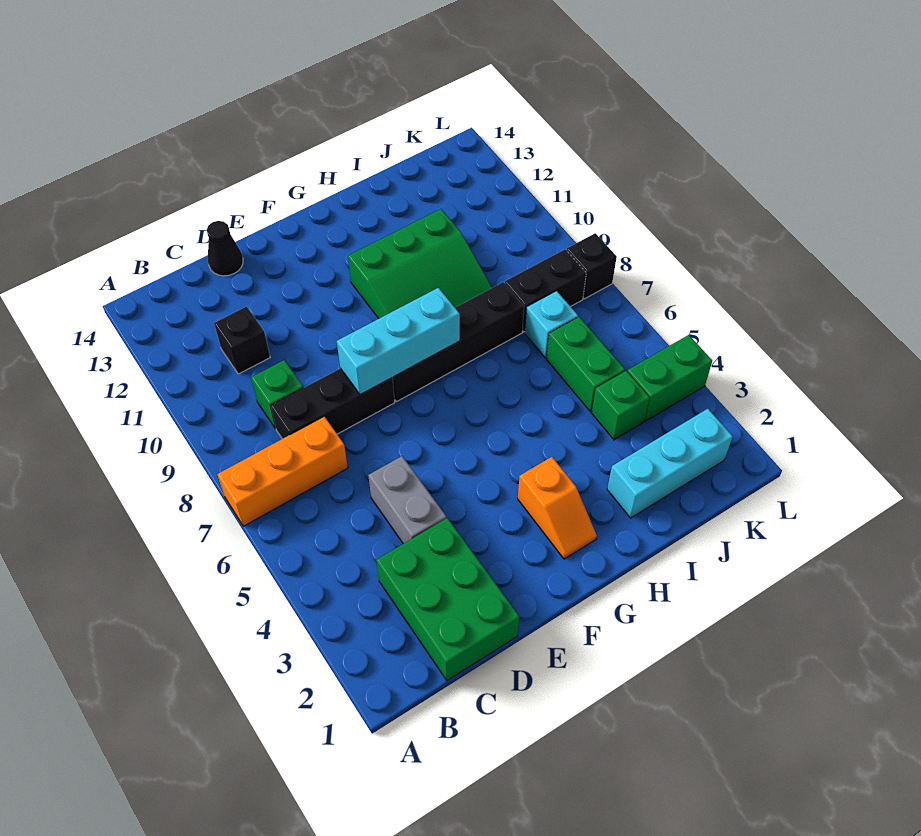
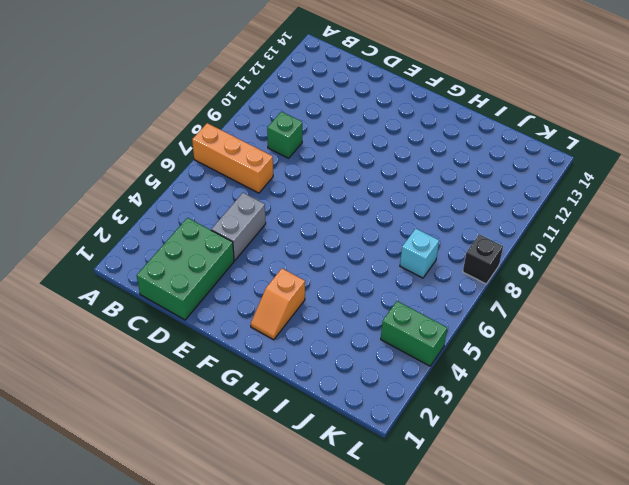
none -> black 1x3 brick [271,368,395,439]
none -> black 1x1 brick [214,307,270,374]
none -> black 1x1 cone [207,221,243,276]

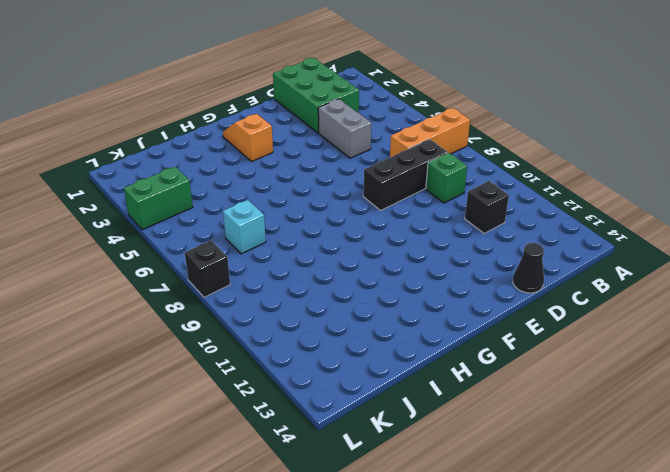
none -> black 1x4 brick [392,282,524,402]
none -> green 3x3 slope [348,209,492,318]
none -> cyan 1x3 brick [607,409,733,518]

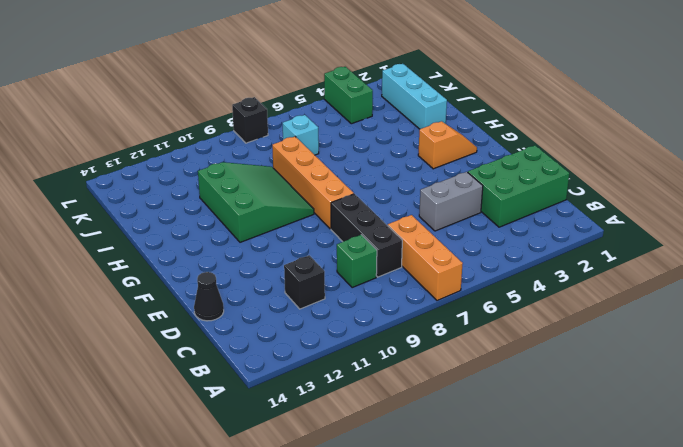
orange 1x4 brick [272,137,354,229] -> black 1x4 brick [392,282,524,402]
none -> green 1x1 brick [592,371,649,440]
none -> green 1x2 brick [546,317,625,412]
none -> black 1x2 brick [505,250,586,332]

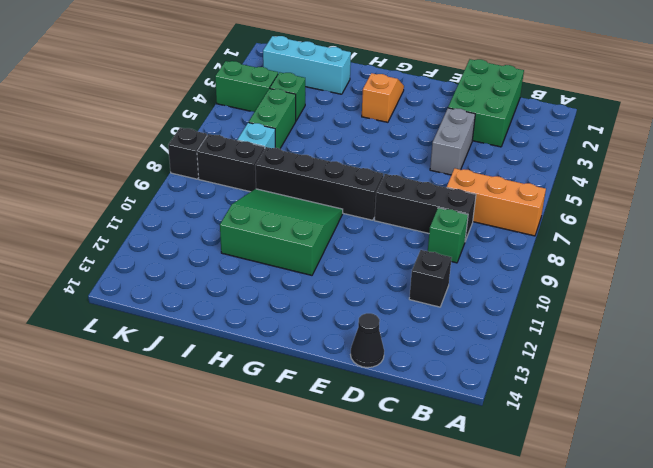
none -> cyan 1x3 brick [337,288,460,395]

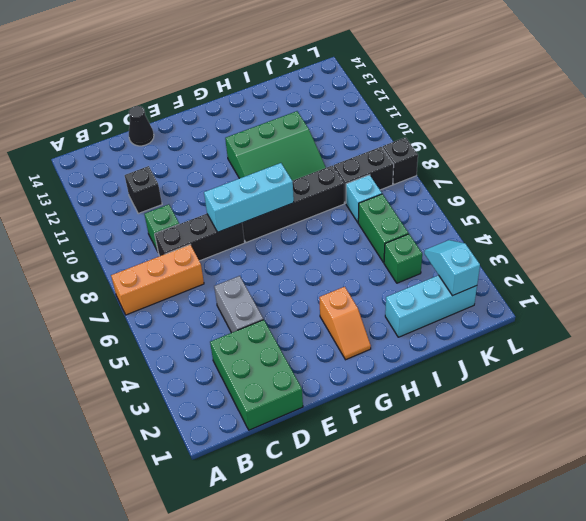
cyan 1x2 slope [424,240,480,296] -> none
none -> green 1x2 brick [627,335,712,421]

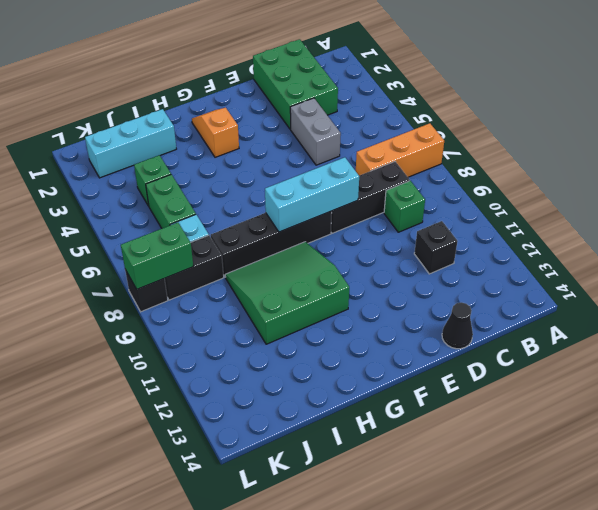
green 1x2 brick [121,223,193,289] -> green 1x2 brick moved to [627,335,712,421]

